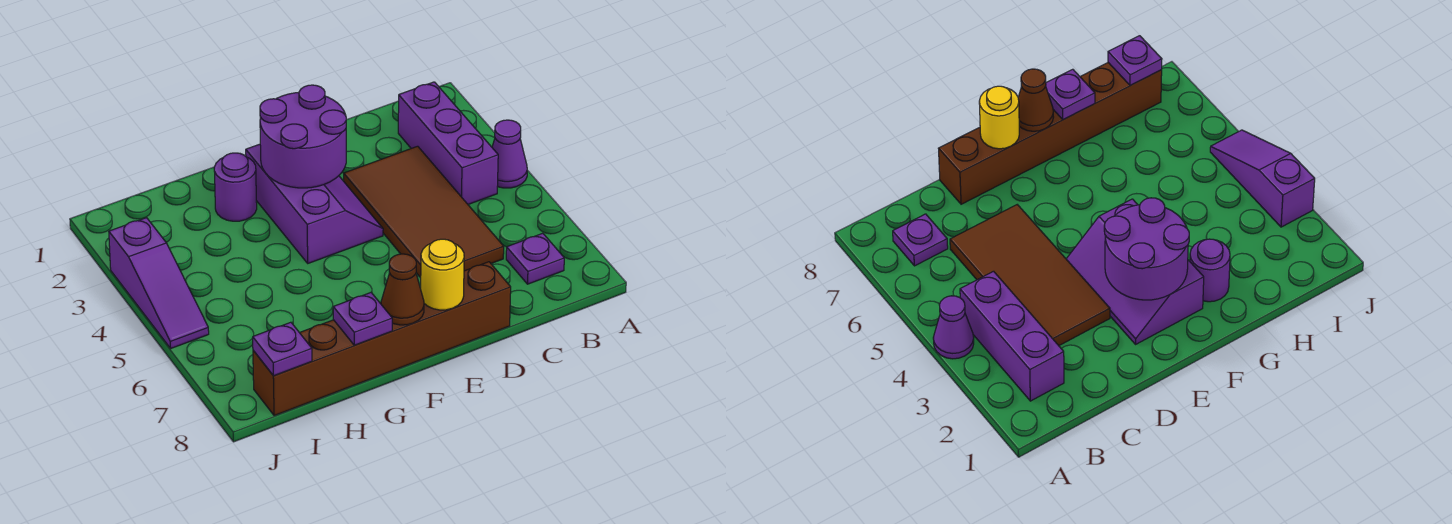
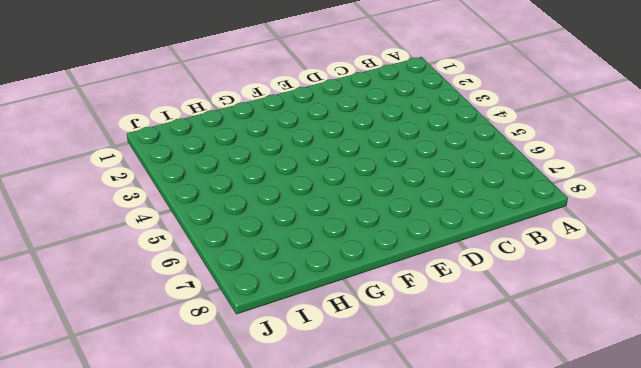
none -> purple 1x1 cone [492,120,527,188]
none -> purple 1x3 brick [398,82,498,204]
none -> purple 1x1 plate [506,233,564,284]

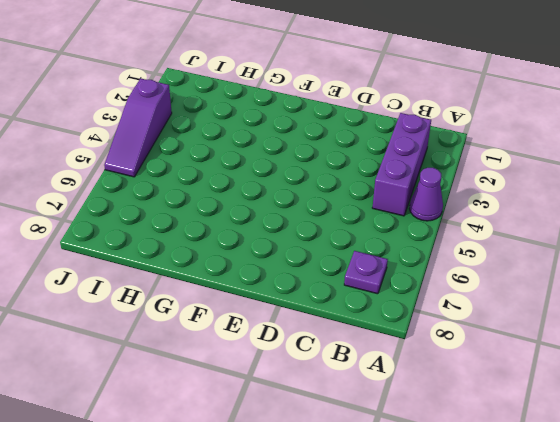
none -> brown 2x4 tile [344,146,504,278]
none -> brown 1x6 brick [253,262,511,416]
none -> purple 2x3 slope [246,144,383,263]

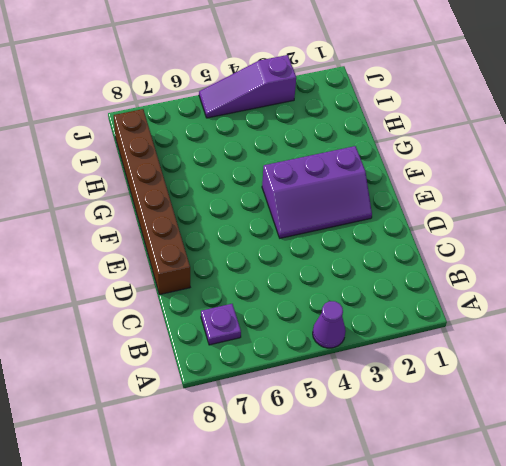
none -> purple 1x3 brick [398,82,498,204]
none -> brown 2x4 tile [344,146,504,278]
none -> purple 1x1 round brick [214,153,257,221]

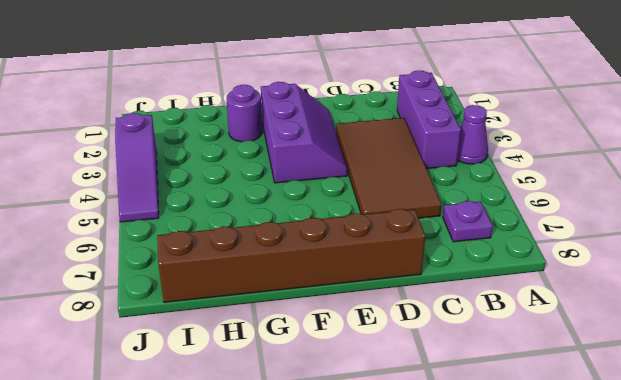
none -> purple 2x2 round brick [260,85,346,188]
none -> yellow 1x1 round brick [421,239,464,310]
none -> brown 1x1 cone [381,254,424,325]

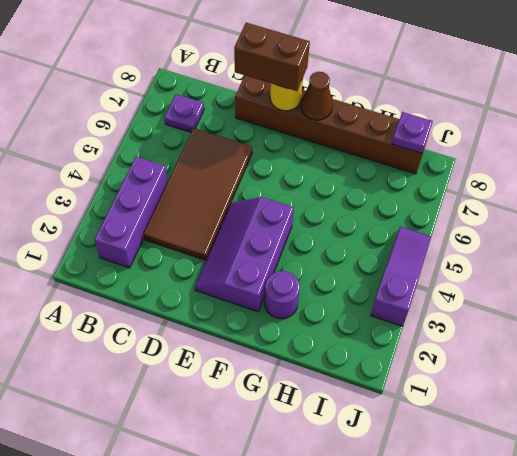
brown 1x2 brick [234,23,310,91] -> none
none -> purple 1x1 cone [492,120,527,188]
none -> purple 2x2 round brick [260,85,346,188]
none -> purple 1x1 plate [333,293,392,345]

